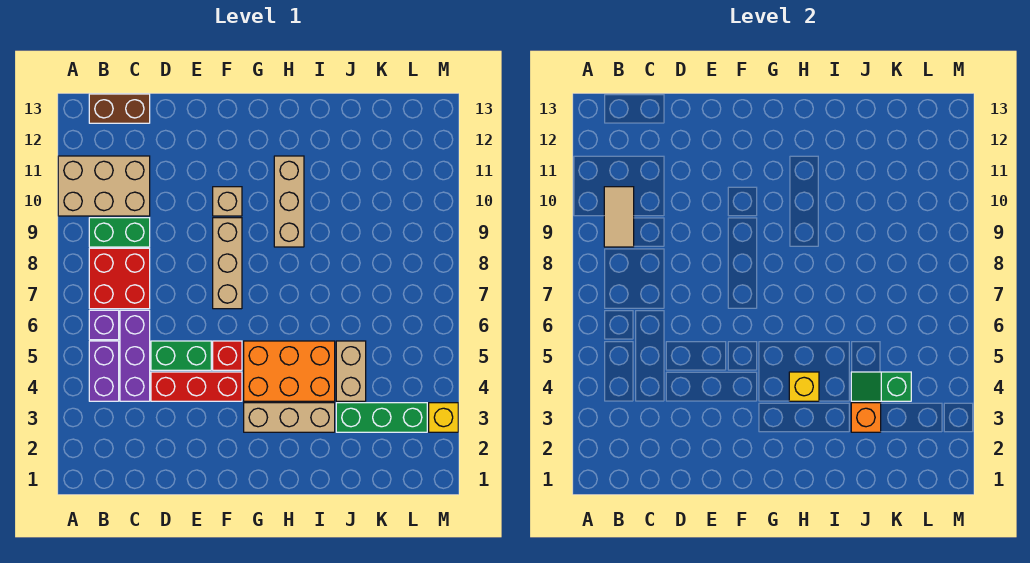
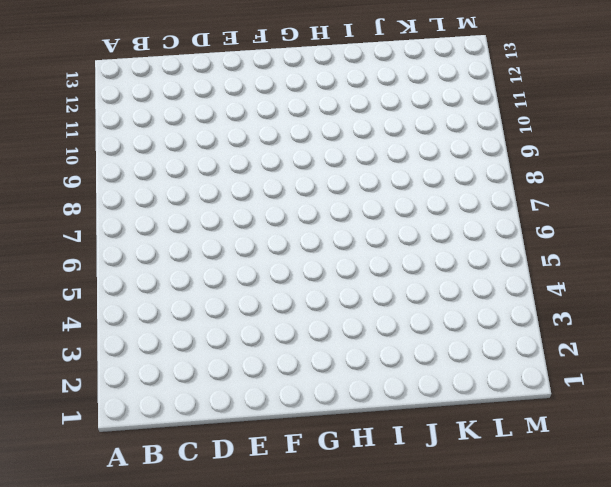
none -> tan 2x3 brick [58,156,150,216]
none -> purple 1x2 brick [89,341,119,401]
none -> purple 1x1 brick [89,310,119,340]

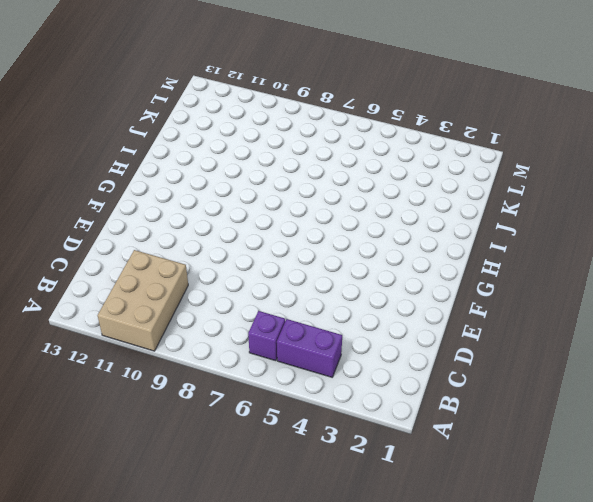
none -> red 2x2 brick [89,248,150,309]
none -> green 1x2 brick [89,218,150,247]
none -> brown 1x2 brick [89,94,150,123]

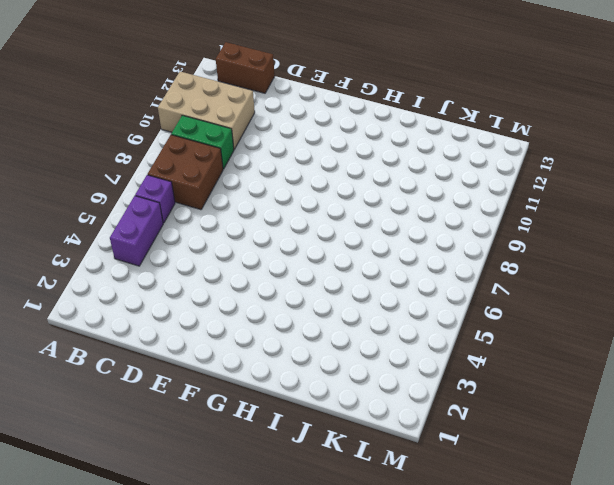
brown 2x2 brick [148,135,223,210] -> red 2x2 brick [89,248,150,309]
none -> purple 1x3 brick [120,310,150,401]
none -> red 1x3 brick [151,372,242,401]
none -> green 1x2 brick [151,341,211,370]

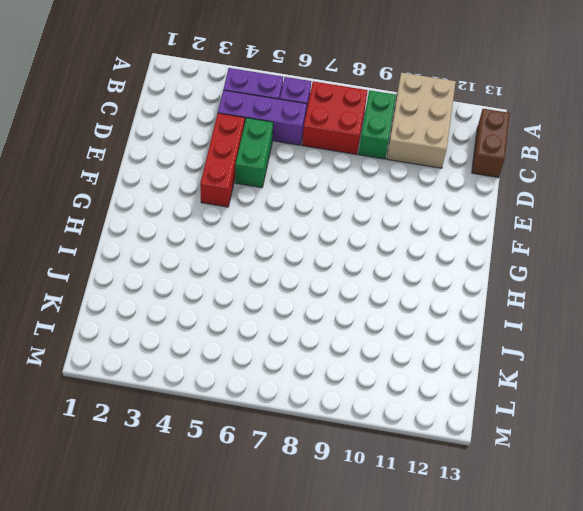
none -> red 1x1 brick [213,341,242,370]
none -> tan 1x3 brick [213,218,242,309]
none -> tan 1x1 brick [213,187,242,216]

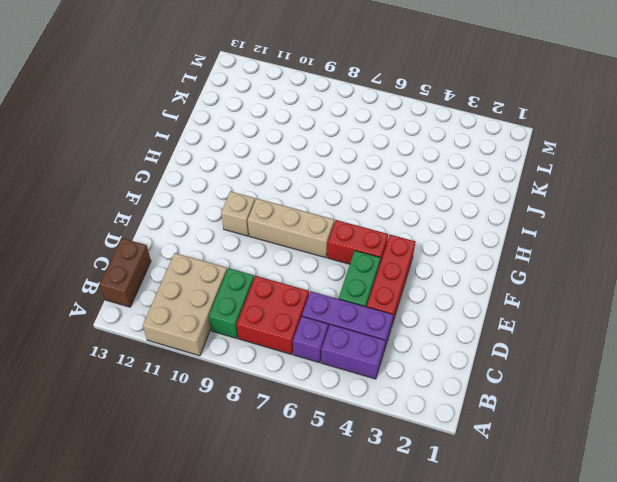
red 1x2 brick [327,220,388,264] -> red 1x1 brick [213,341,242,370]
none -> tan 1x3 brick [244,403,335,432]
none -> orange 2x3 brick [244,341,335,401]
none -> tan 1x3 brick [274,156,304,247]

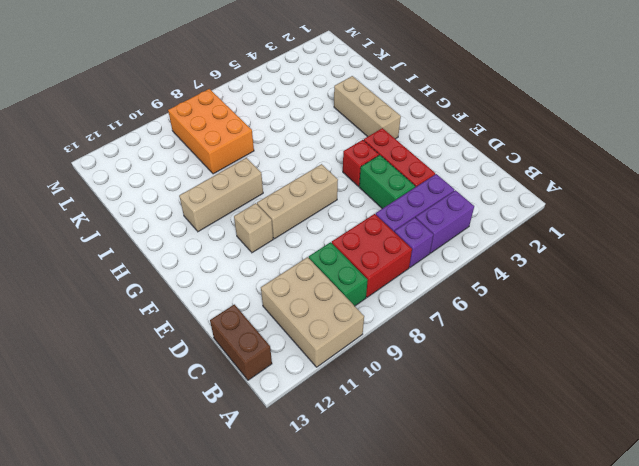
orange 2x3 brick [168,89,254,174] -> orange 2x3 brick moved to [244,341,335,401]
none -> green 1x3 brick [336,403,427,432]
none -> tan 1x2 brick [336,341,366,401]
none -> yellow 1x1 brick [429,403,458,432]

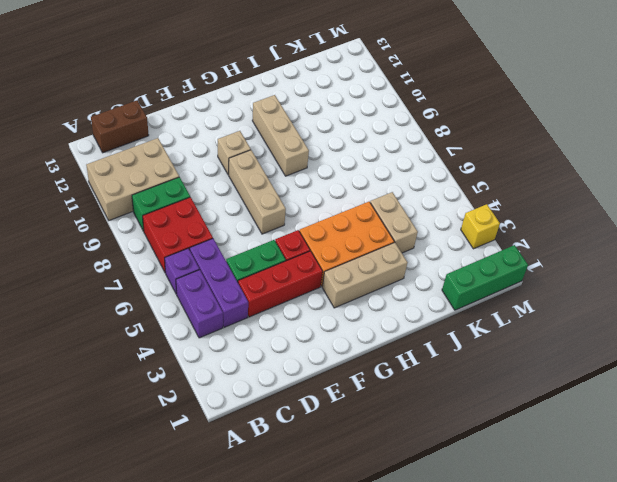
green 1x3 brick [442,245,528,310] -> green 1x3 brick moved to [336,403,427,432]
none -> tan 1x2 tile [604,187,634,247]
none -> yellow 1x1 brick [789,372,819,401]
none -> orange 1x1 brick [851,403,881,432]

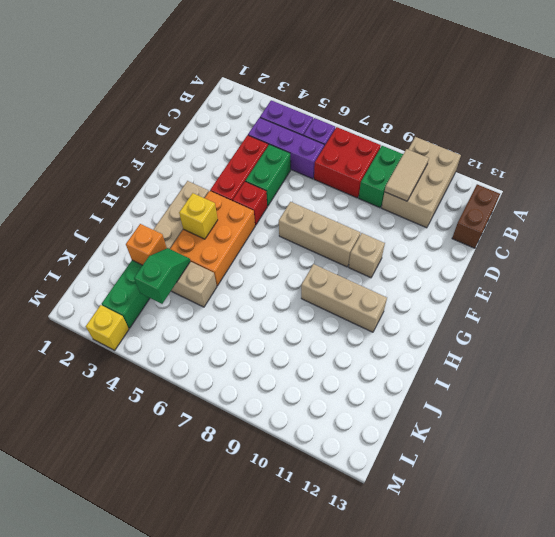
tan 1x2 tile [385,149,429,201] -> tan 1x2 tile turned to [604,187,634,247]

